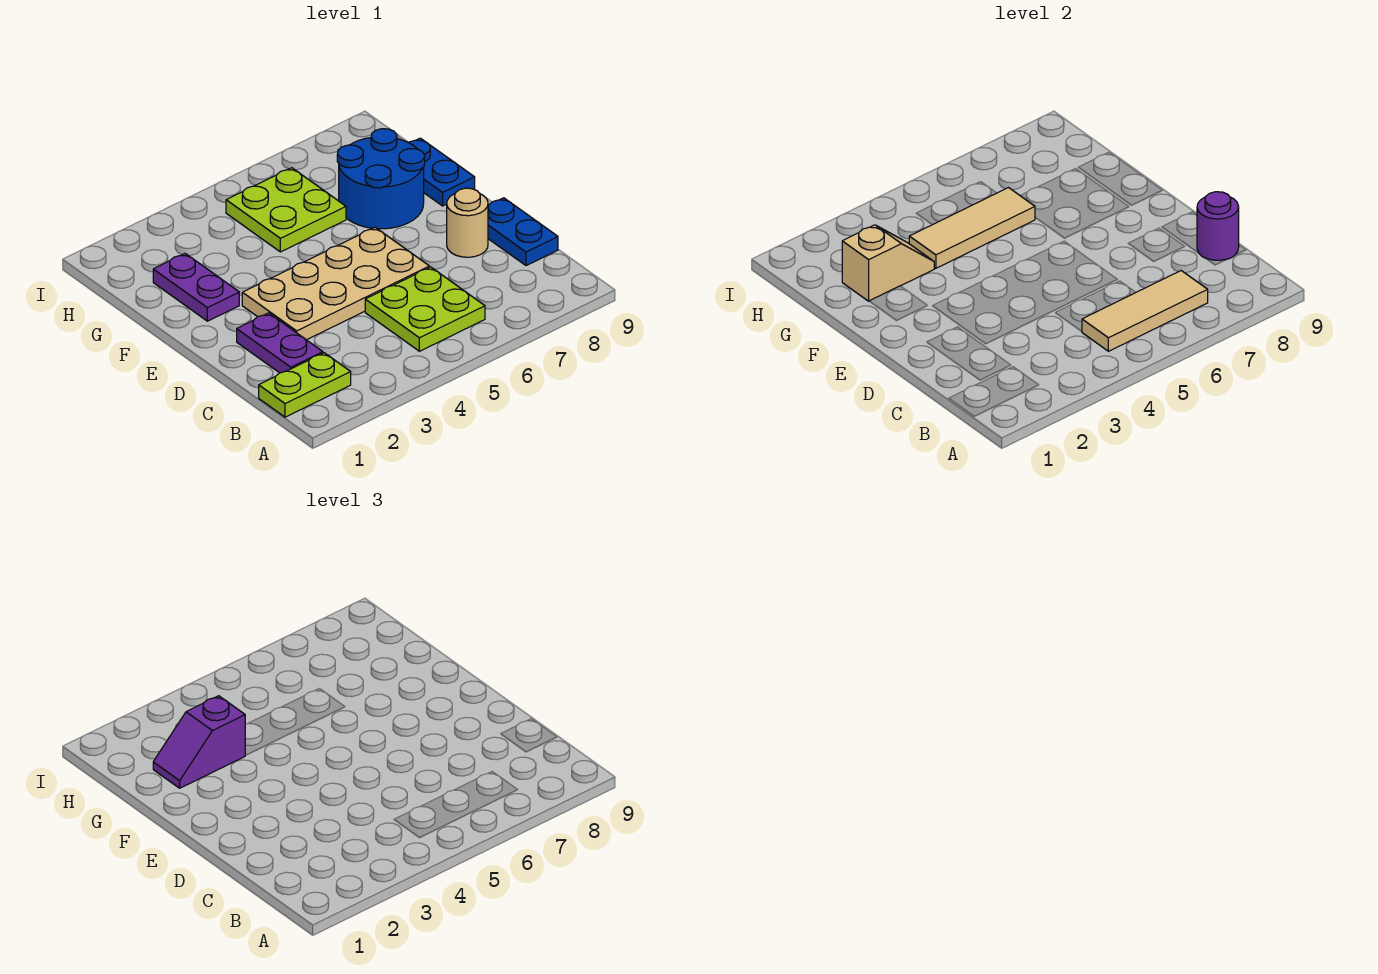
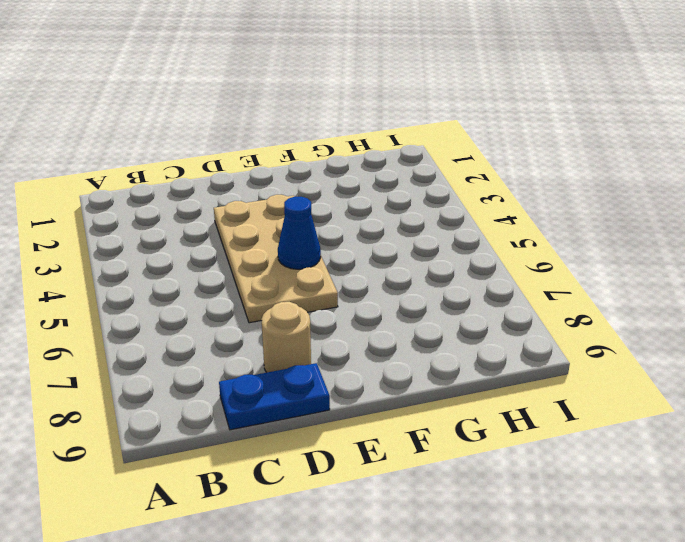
blue 1x1 cone [278,197,321,269] -> none
none -> lime 1x2 plate [259,353,351,417]
none -> lime 2x2 plate [365,267,485,351]
none -> purple 1x2 plate [237,313,323,373]

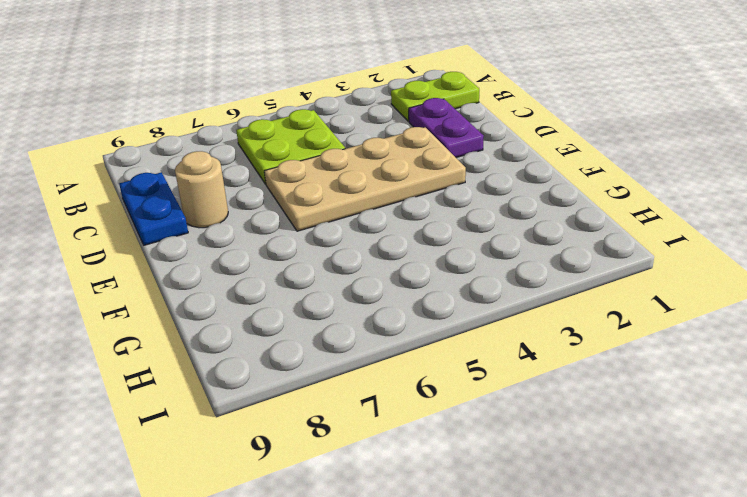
none -> purple 1x2 plate [153,254,239,321]
none -> blue 2x2 round brick [337,129,425,229]
none -> blue 1x2 plate [409,138,475,206]

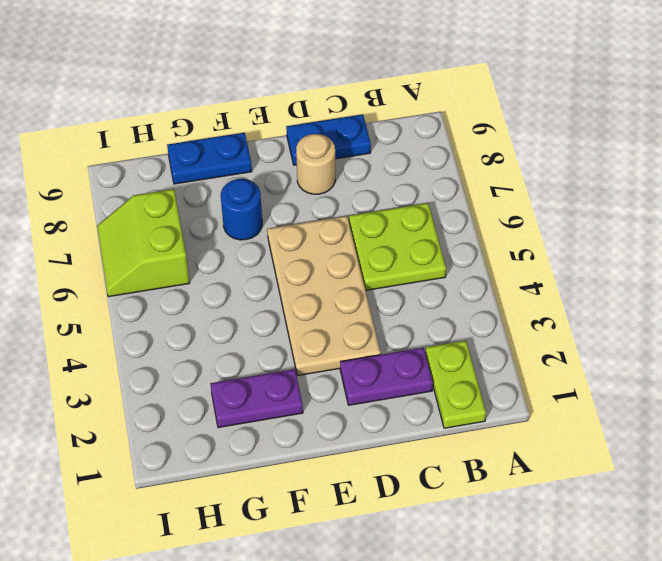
blue 1x1 round brick [221,179,262,240] -> blue 2x2 round brick [337,129,425,229]
lime 2x2 slope [97,189,190,297] -> lime 2x2 plate [226,168,346,252]
none -> tan 1x3 tile [1082,271,1208,351]
none -> purple 1x1 round brick [1197,192,1239,260]
none -> tan 1x2 slope [842,225,934,301]

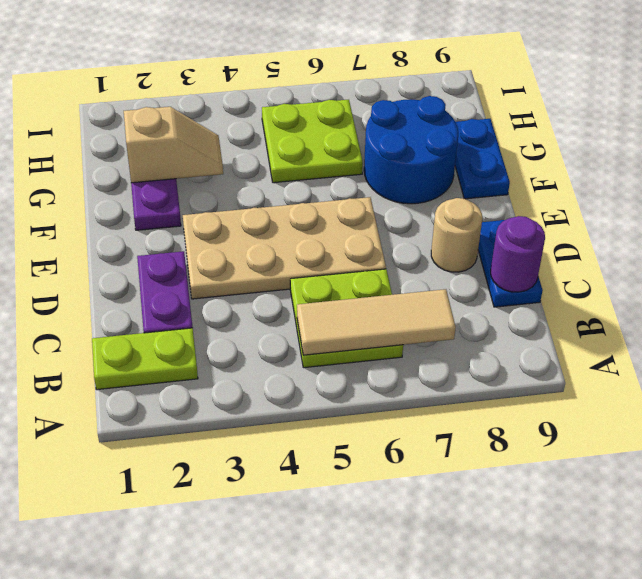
none -> tan 1x3 tile [909,188,1035,268]
none -> purple 1x2 slope [153,696,245,788]

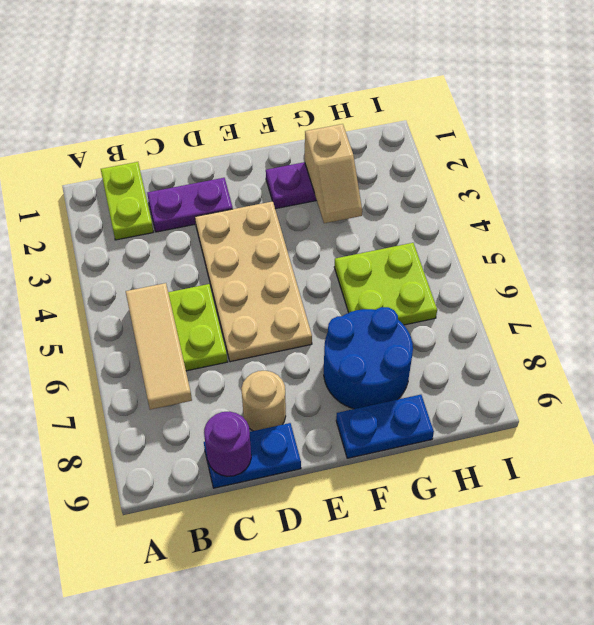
none -> tan 1x3 tile [909,188,1035,268]
none -> purple 1x2 slope [153,696,245,788]

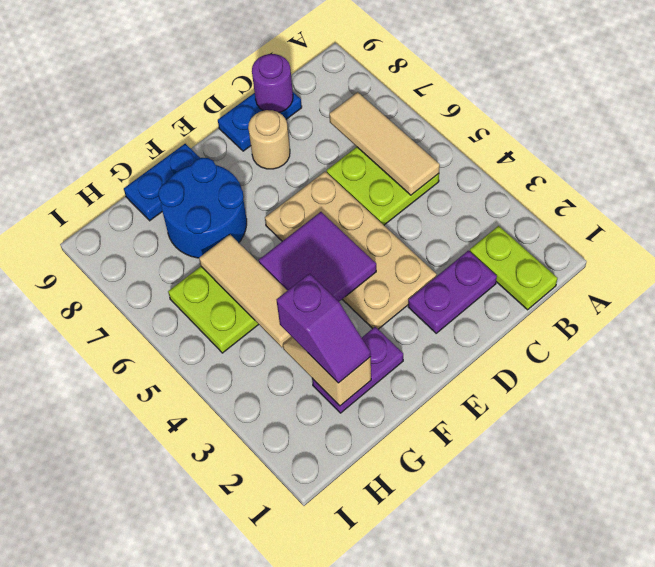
purple 2x2 tile [259,212,376,301] -> none

